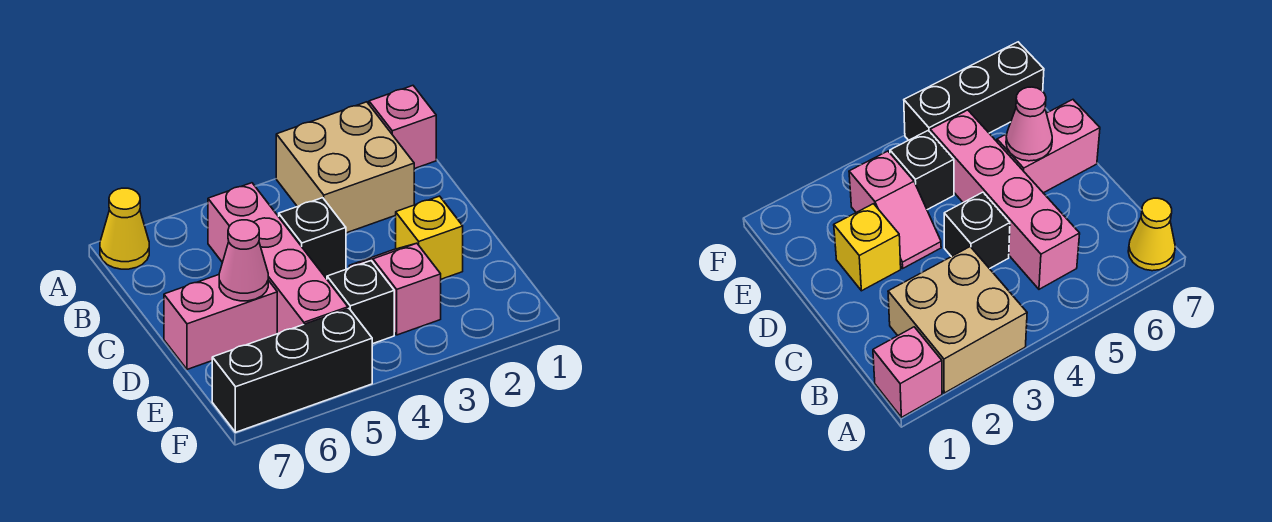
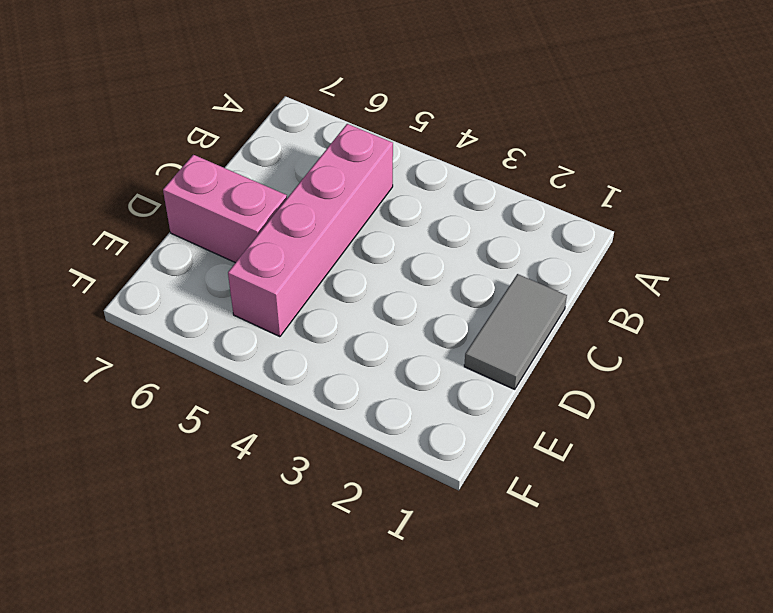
grey 1x2 tile [464,274,567,389] -> none
none -> pink 1x1 brick [369,86,436,169]
none -> tan 2x2 brick [276,102,414,233]

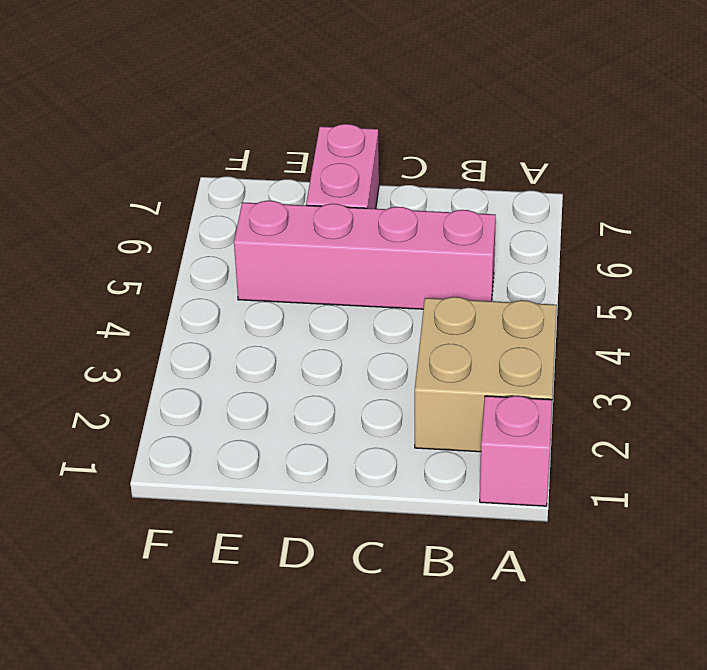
none -> yellow 1x1 cone [100,188,149,269]
none -> black 1x1 brick [279,198,346,279]

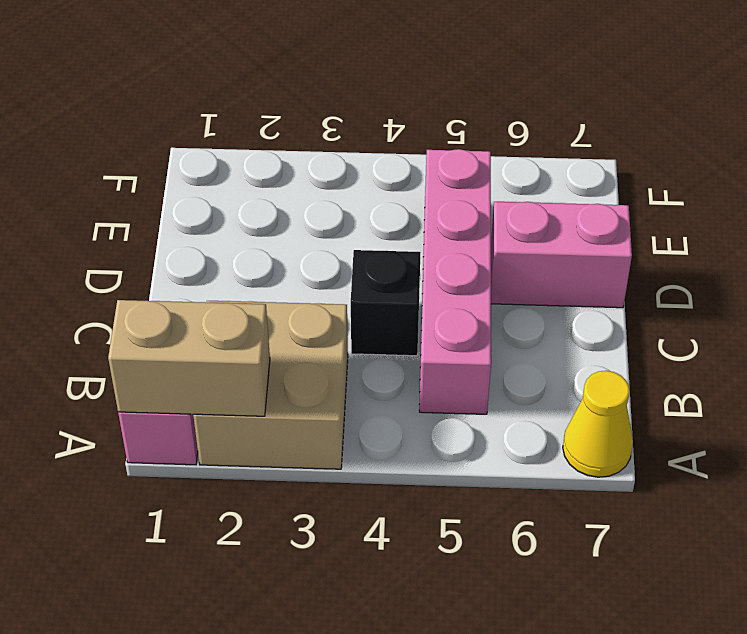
tan 1x2 brick [108,300,270,416] -> none
none -> yellow 1x1 brick [396,196,463,279]
none -> pink 1x2 slope [349,243,441,335]

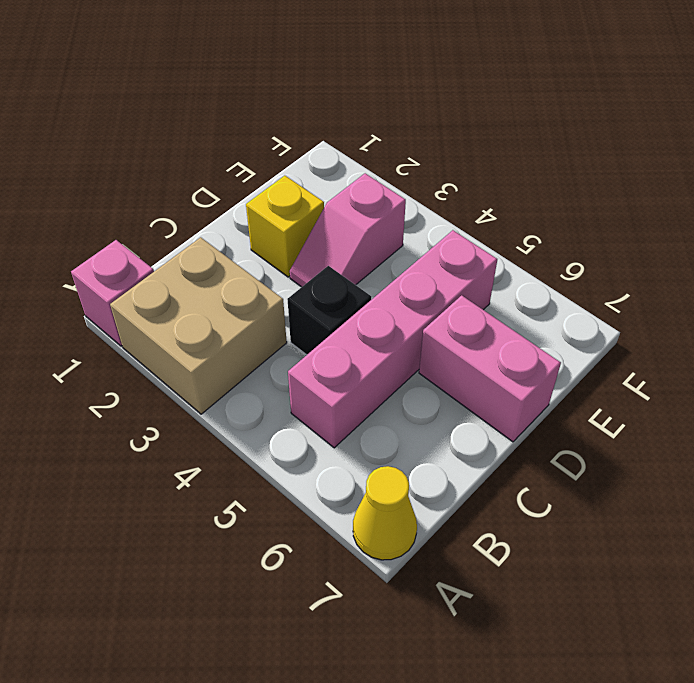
none -> black 1x1 brick [327,261,394,344]
none -> black 1x3 brick [212,309,372,432]

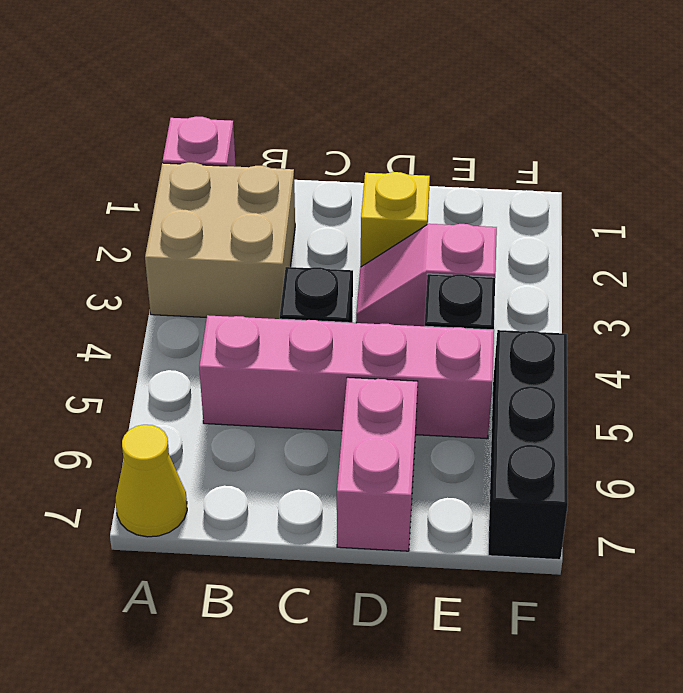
none -> pink 1x1 cone [219,220,268,301]

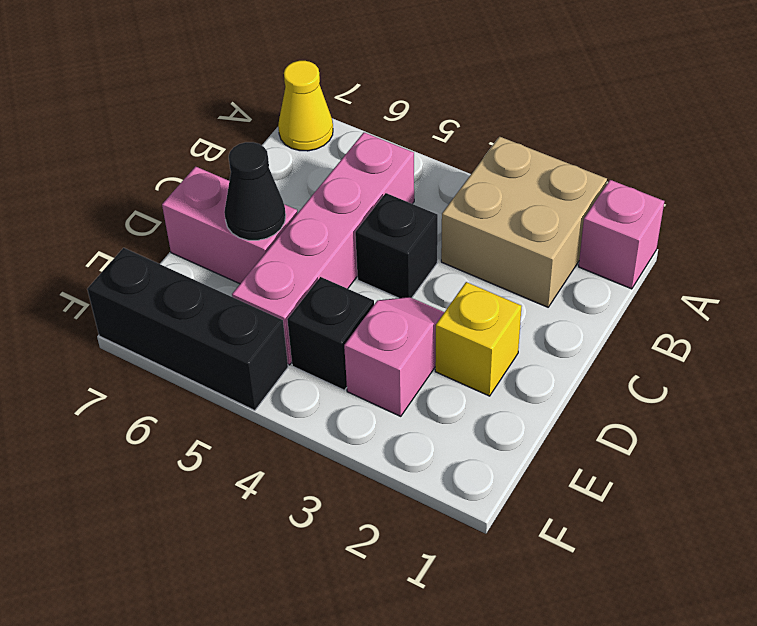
black 1x1 cone [224,142,286,240] -> pink 1x1 cone [219,220,268,301]

